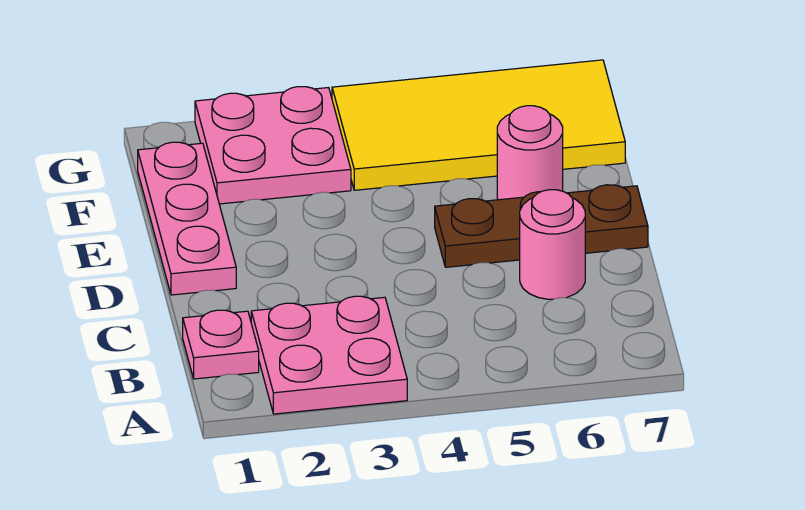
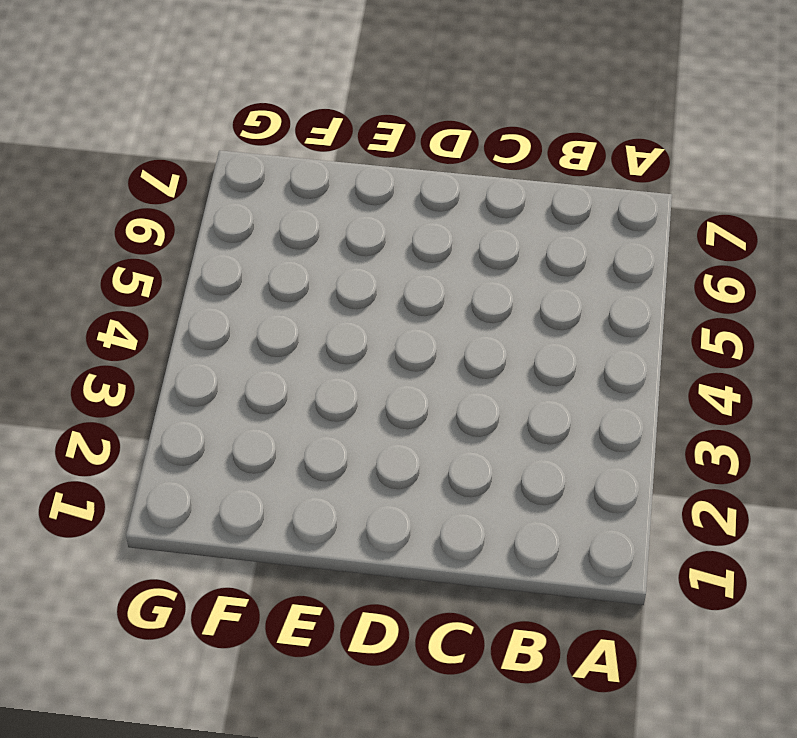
none -> pink 2x2 plate [251,296,407,414]
none -> pink 1x1 plate [183,310,259,379]

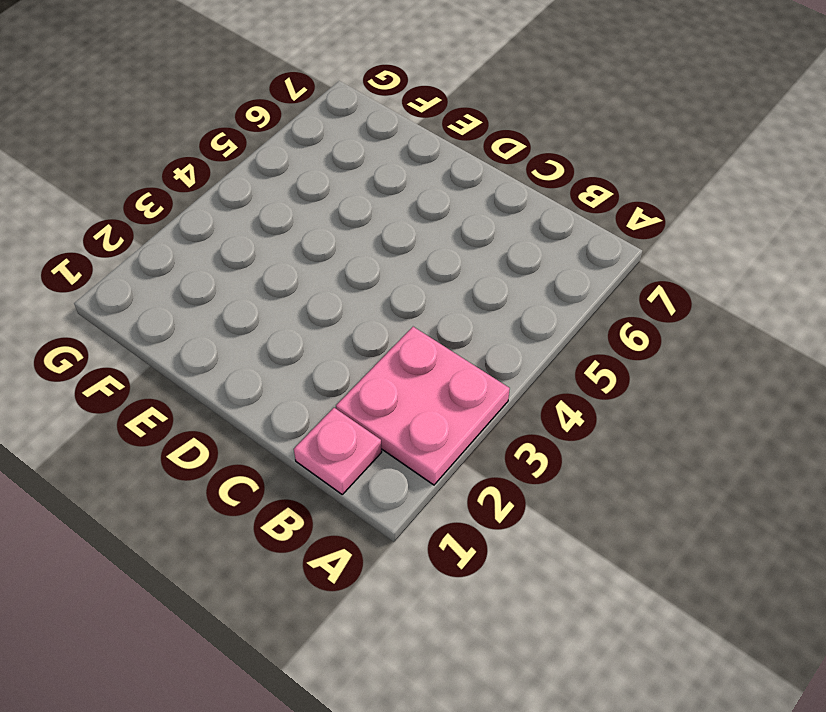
none -> pink 1x1 round brick [520,190,585,299]
none -> pink 1x3 plate [138,142,236,295]

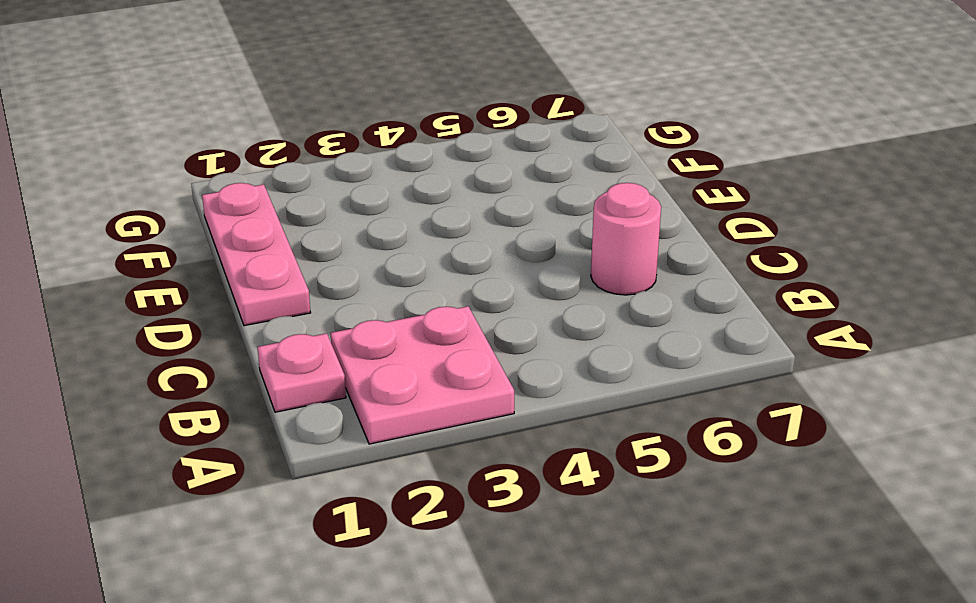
none -> brown 1x3 plate [435,185,648,267]
none -> pink 1x1 round brick [497,106,563,200]

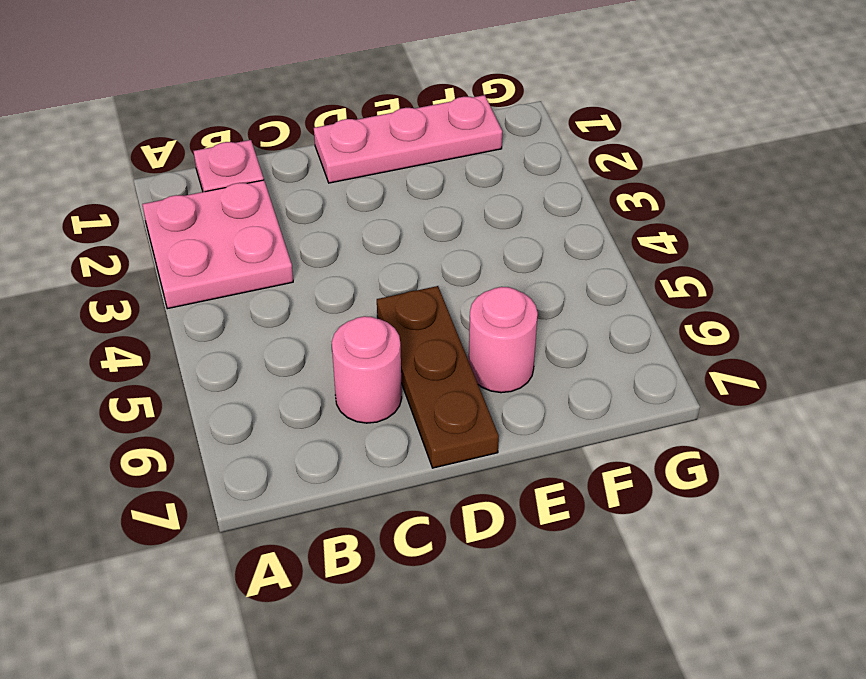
none -> pink 2x2 plate [195,87,351,204]
none -> yellow 2x4 tile [332,60,625,190]

